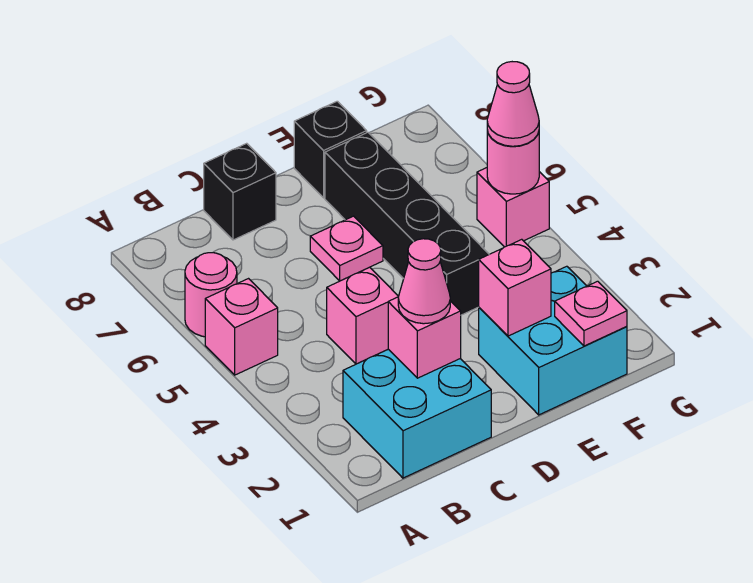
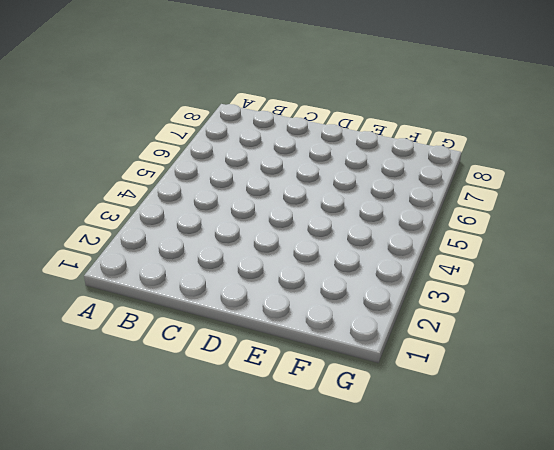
none -> pink 1x1 brick [205,279,278,375]
none -> pink 1x1 round brick [185,253,237,337]
none -> cyan 2x2 brick [343,349,491,478]

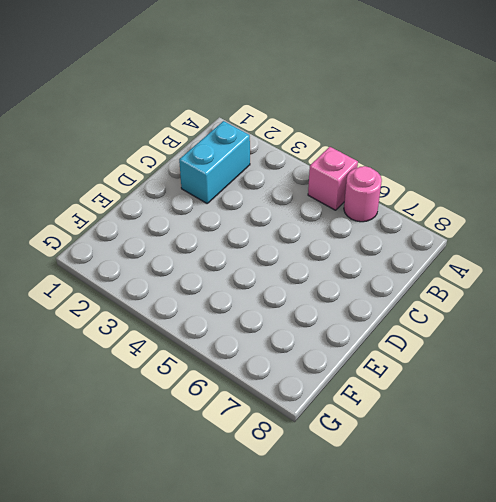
cyan 1x2 brick [179,121,250,203] -> cyan 2x2 brick [343,349,491,478]
none -> pink 1x1 brick [327,267,399,364]
none -> black 1x1 brick [204,143,276,240]
none -> pink 1x1 plate [310,216,383,281]

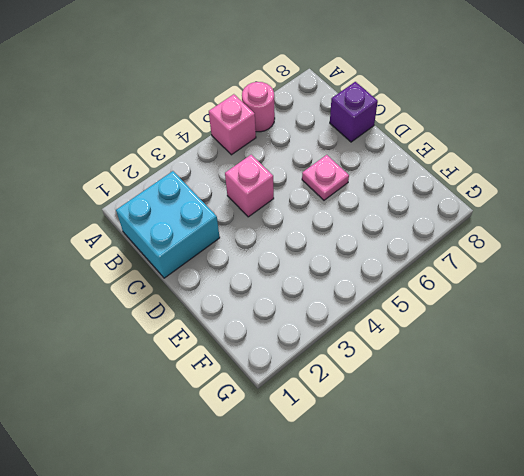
purple 1x1 brick [330,82,378,142] -> black 1x1 brick [204,143,276,240]
none -> cyan 2x2 brick [479,266,627,415]
none -> black 1x4 brick [325,132,489,315]
none -> black 1x1 brick [294,101,367,198]

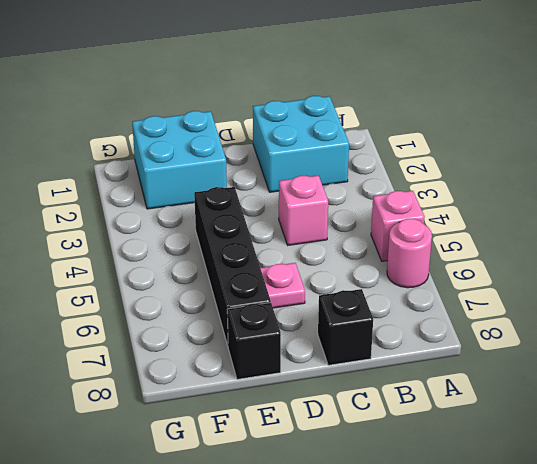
none -> pink 1x1 brick [477,168,549,247]
none -> pink 1x1 brick [388,297,461,378]
none -> pink 1x1 brick [479,239,551,336]

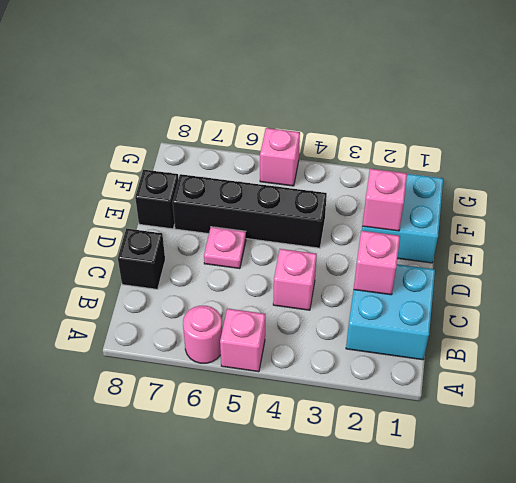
none -> pink 1x1 plate [555,281,627,346]
none -> pink 1x1 round brick [487,130,539,194]
none -> pink 1x1 cone [398,239,450,324]

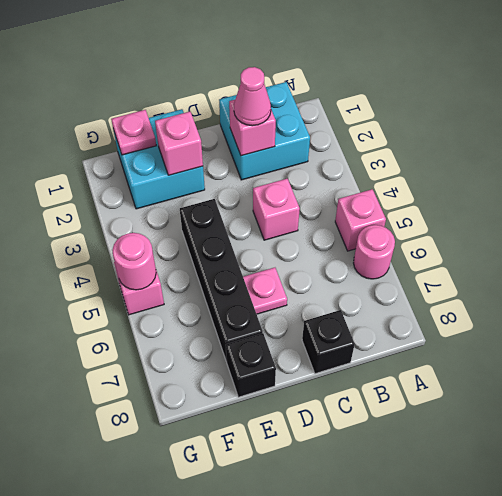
none -> pink 1x1 cone [487,62,539,146]

